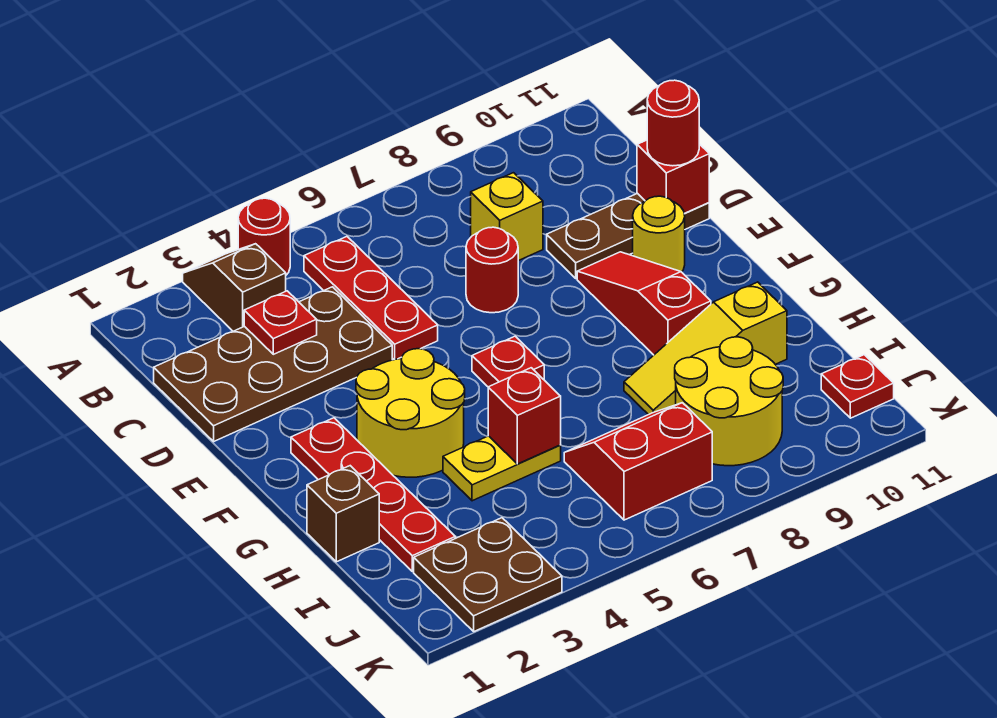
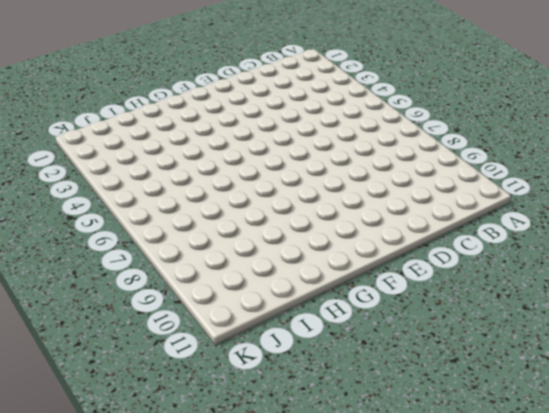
none -> brown 1x2 slope [183,244,286,331]
none -> red 1x1 round brick [238,198,290,275]
none -> red 1x3 plate [304,237,438,360]

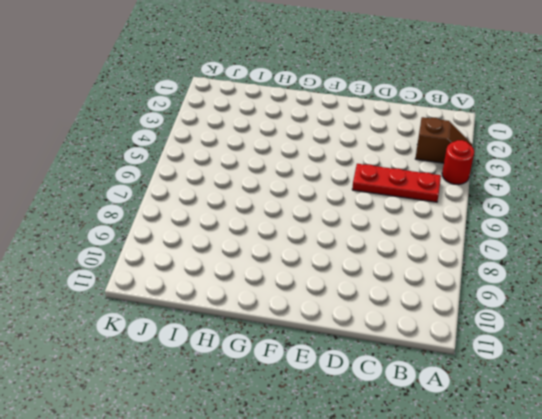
none -> brown 2x4 plate [154,287,392,441]
none -> yellow 1x1 brick [471,173,543,261]
none -> red 1x1 round brick [466,227,518,313]

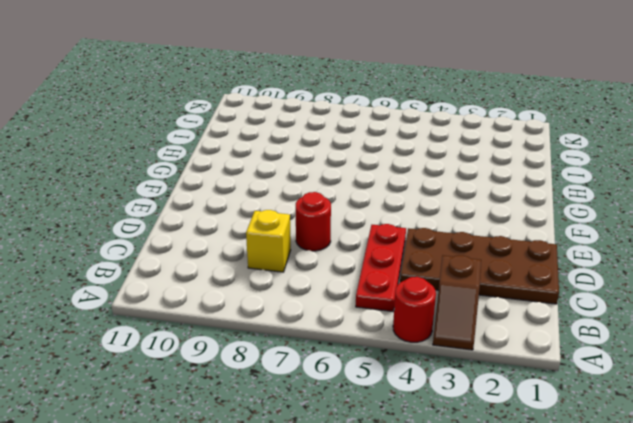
none -> brown 1x3 plate [547,193,709,278]
none -> red 1x3 slope [577,252,711,355]
none -> yellow 1x1 round brick [633,196,685,272]

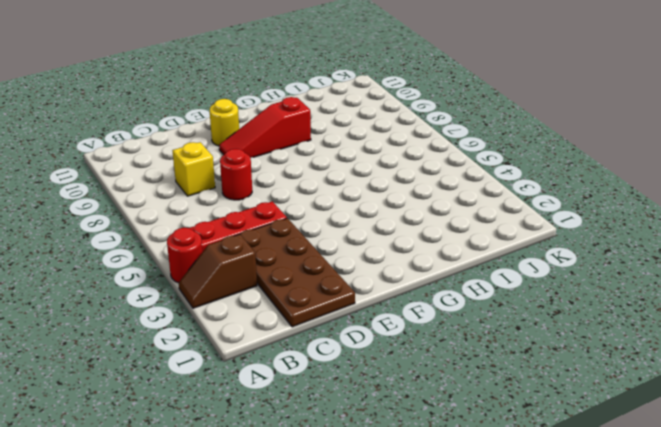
none -> brown 1x3 plate [547,193,709,278]
none -> red 1x4 plate [291,418,455,571]
none -> yellow 2x2 round brick [356,349,465,477]

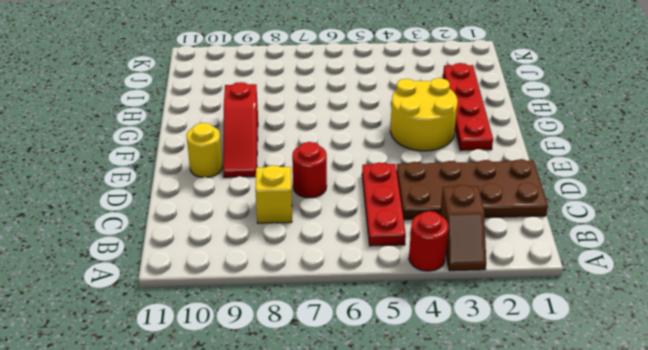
none -> brown 1x3 plate [547,193,709,278]
none -> red 1x1 plate [472,336,544,387]
none -> brown 1x1 brick [307,466,379,562]

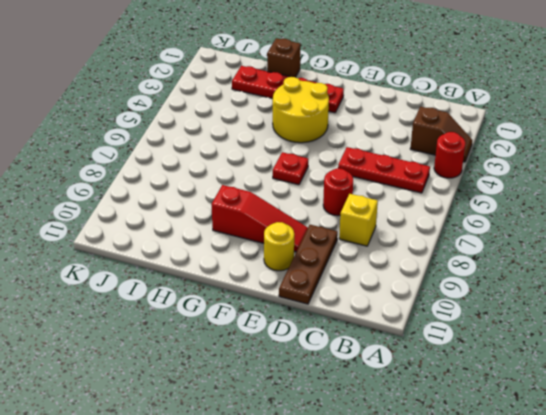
none -> brown 2x4 plate [154,287,392,441]
none -> yellow 1x2 plate [443,436,561,501]
none -> yellow 1x3 slope [624,282,787,415]

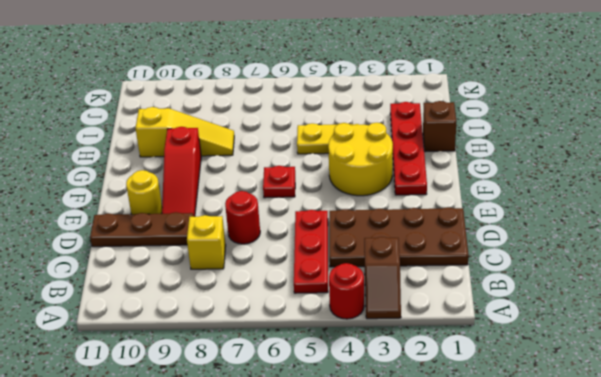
none -> red 2x2 slope [564,403,712,520]
none -> yellow 2x2 round brick [675,337,783,466]
none -> brown 2x2 plate [414,518,562,631]

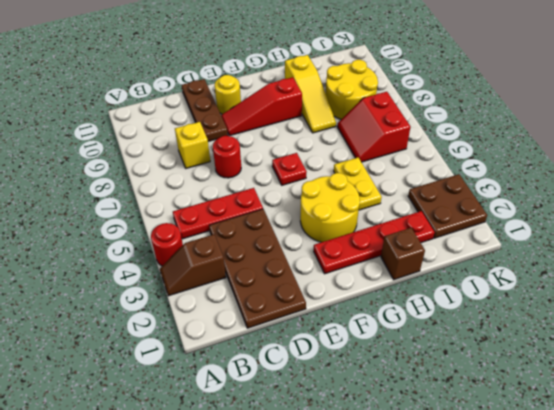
none -> red 1x1 plate [821,355,894,418]
none -> red 1x1 plate [244,291,317,354]
none -> red 1x1 brick [637,140,709,213]

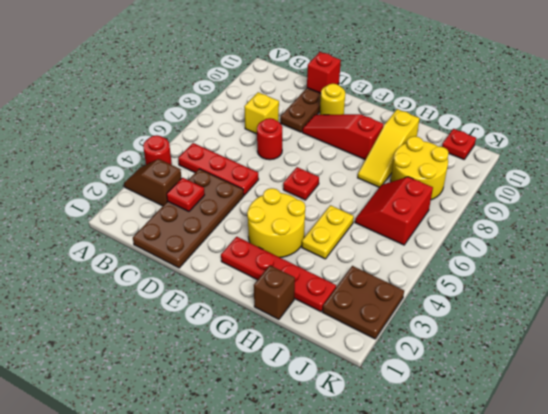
none -> red 1x1 brick [488,368,561,464]
none -> red 1x1 round brick [647,80,699,166]

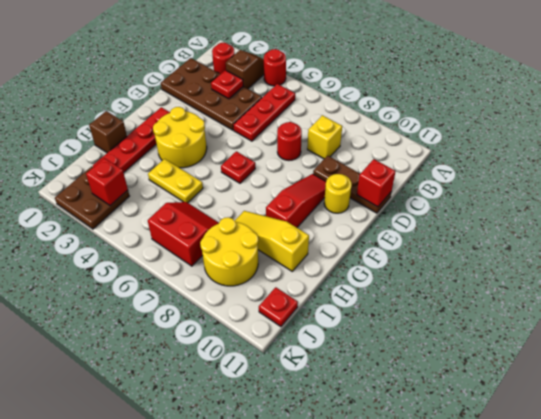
red 1x1 round brick [212,43,235,74] -> red 1x1 round brick moved to [647,80,699,166]
red 1x1 brick [86,158,128,206] -> red 1x1 brick moved to [488,368,561,464]

